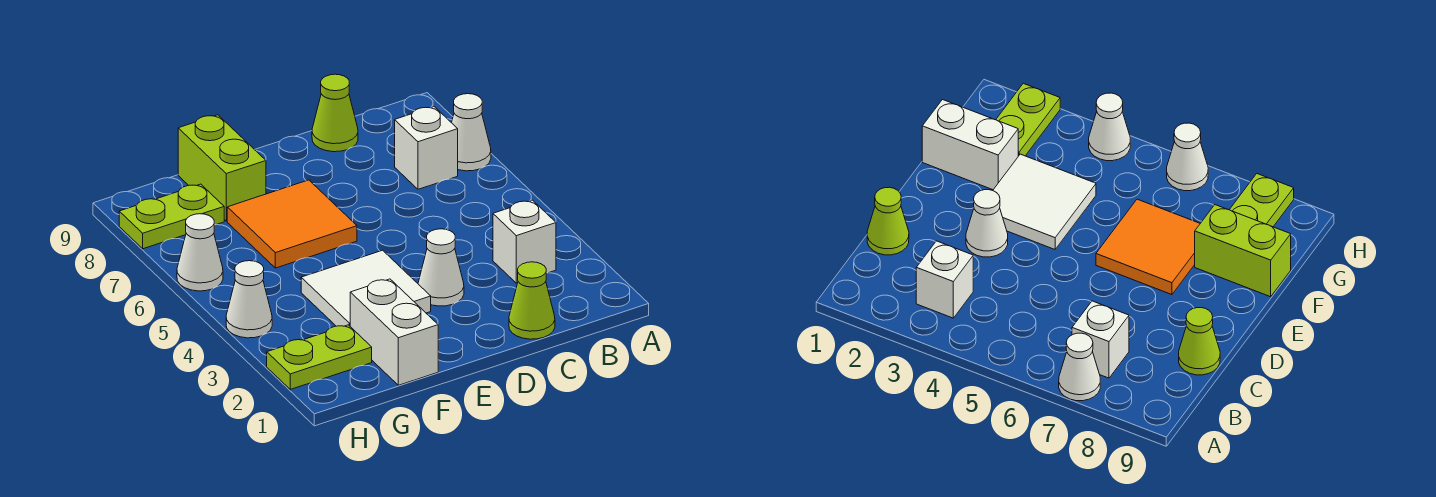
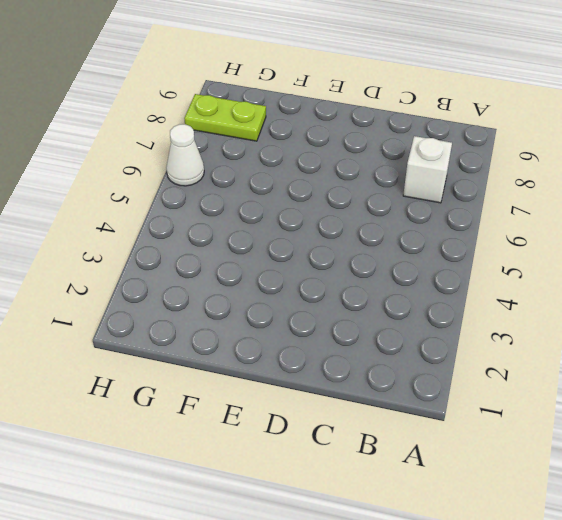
none -> white 1x1 cone [452,94,491,171]
none -> white 1x1 brick [493,200,556,283]
none -> lime 1x1 cone [509,262,555,339]

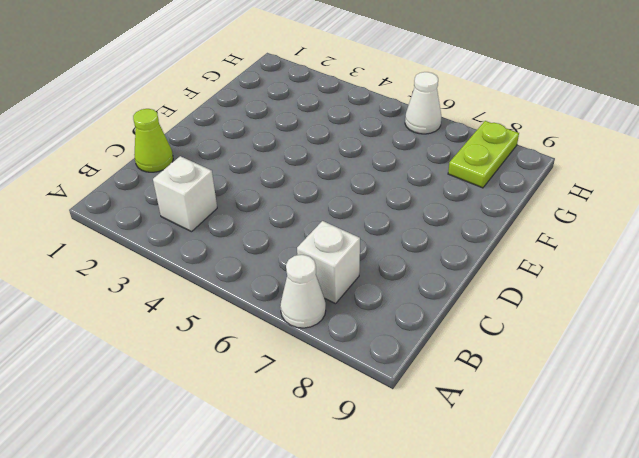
none -> lime 1x1 cone [312,74,358,152]
none -> white 1x1 cone [418,229,464,306]
none -> white 2x2 tile [301,250,431,326]

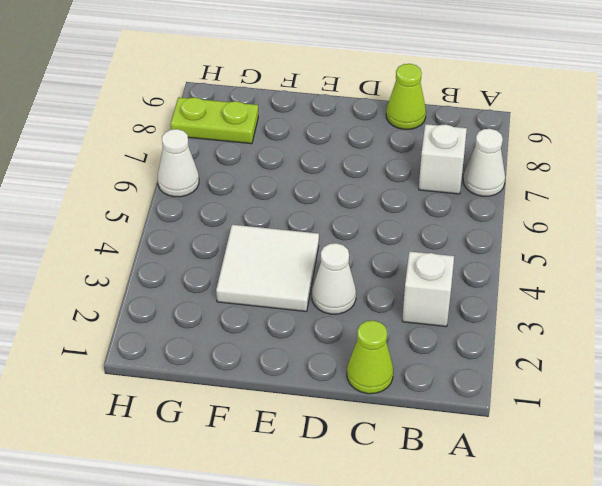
none -> orange 2x2 tile [227,180,357,268]
none -> white 1x2 brick [350,279,438,385]
none -> lime 1x2 brick [178,115,266,221]

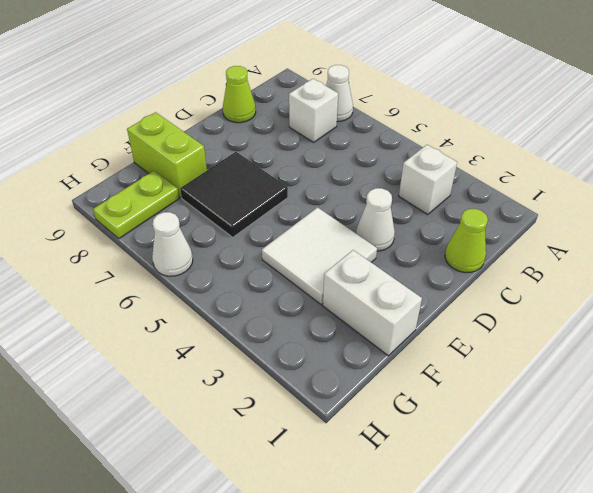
black 2x2 tile [180,152,288,237] -> orange 2x2 tile [227,180,357,268]
none -> lime 1x2 plate [267,325,372,389]
none -> white 1x1 cone [226,261,272,338]

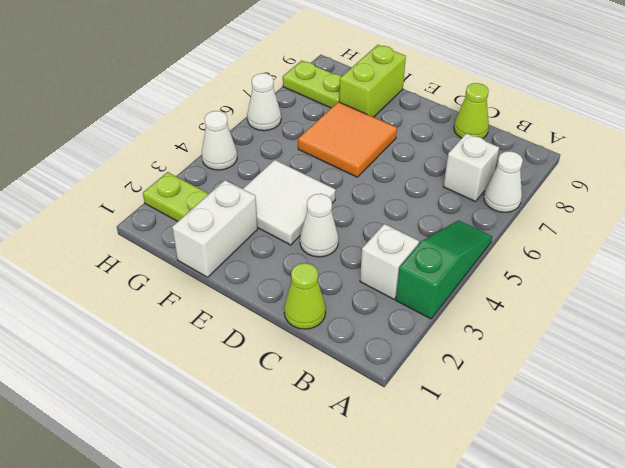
green 1x3 slope [396,220,492,319] -> none

